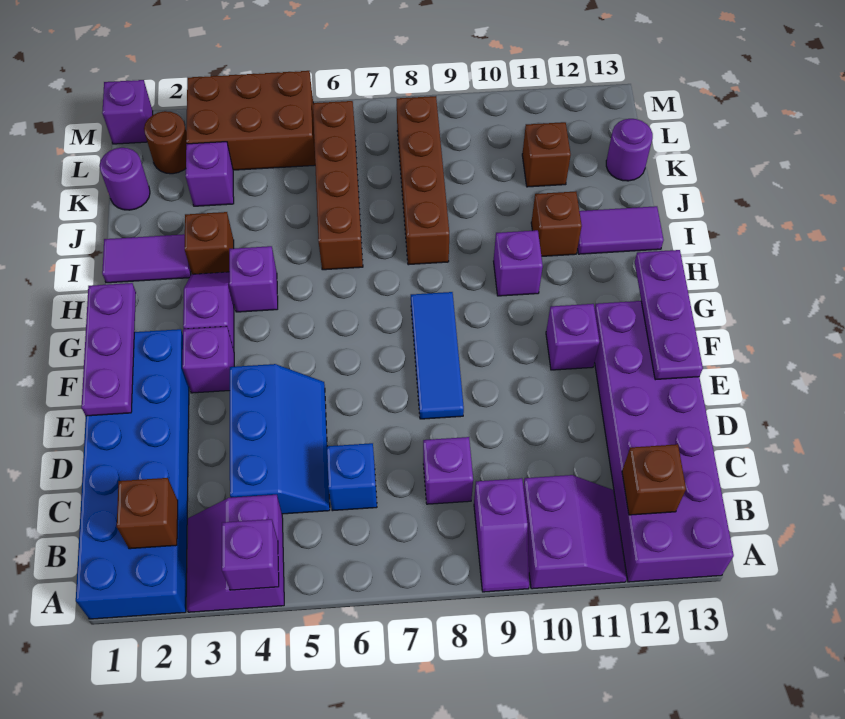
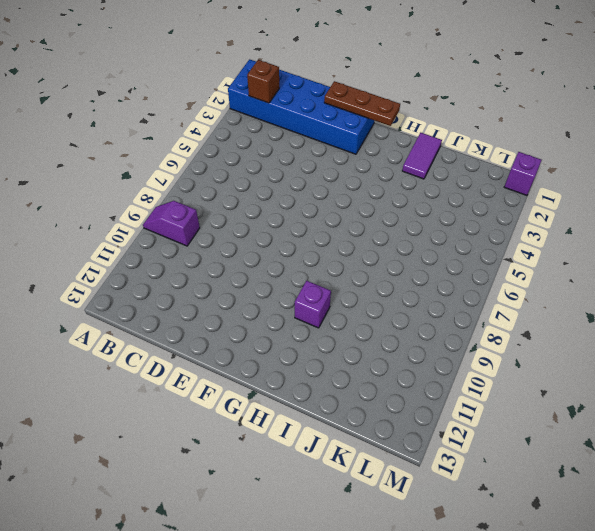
brown 1x3 plate [324,81,400,126] -> purple 1x3 plate [81,283,136,416]
none -> purple 2x2 slope [187,495,284,612]
none -> purple 2x2 slope [523,475,627,589]
none -> purple 2x6 brick [595,301,734,582]
none -> blue 2x3 slope [230,364,330,514]

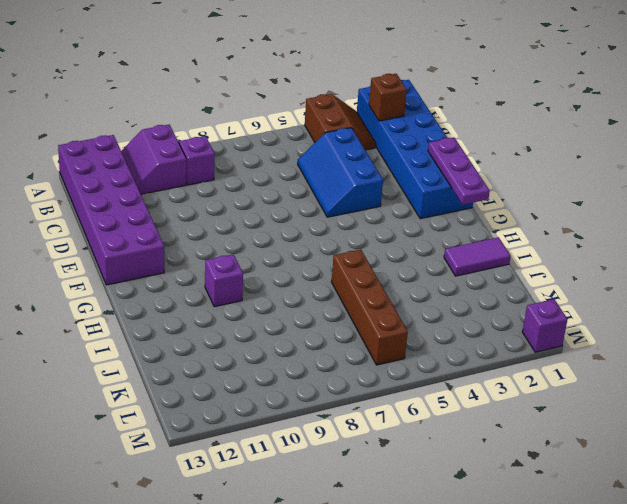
brown 2x2 slope [305,94,376,150] -> purple 2x2 slope [187,495,284,612]
none -> blue 1x1 brick [327,443,377,511]
none -> purple 1x1 brick [423,437,473,504]
none -> blue 1x3 tile [411,292,464,419]
none -> purple 1x1 brick [183,326,234,393]

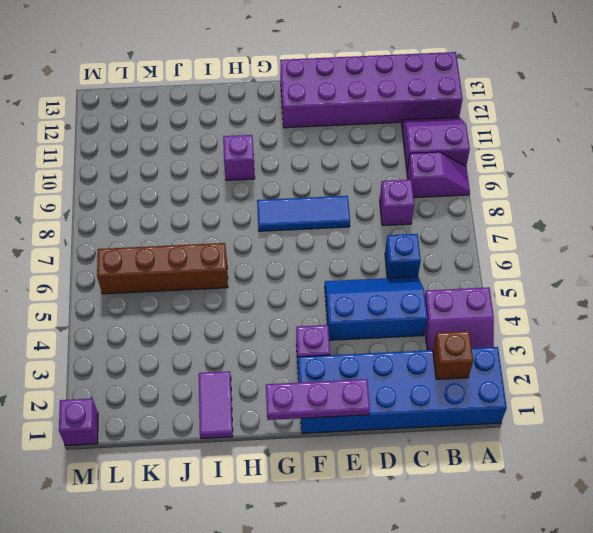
none -> purple 1x1 brick [546,304,599,370]
none -> purple 1x2 slope [183,272,234,350]
none -> purple 1x1 brick [229,246,278,312]
none -> brown 1x1 brick [185,212,234,274]

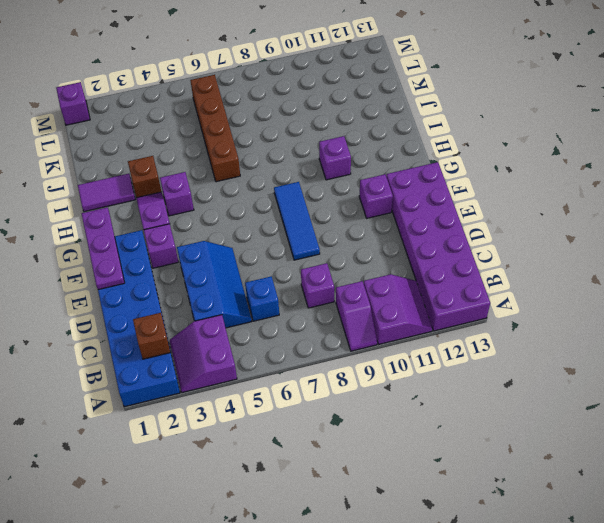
none -> brown 1x4 brick [397,96,449,265]
none -> brown 1x1 brick [531,191,582,256]
none -> purple 1x2 tile [577,206,664,254]
none -> purple 1x1 round brick [100,148,150,210]

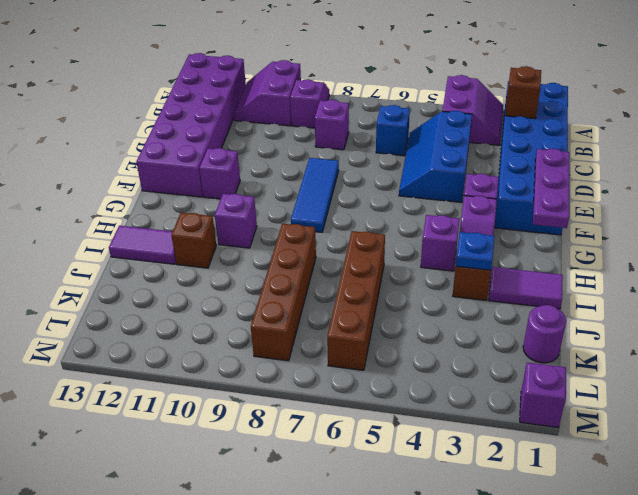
blue 1x1 plate [456,232,494,270] -> none
none -> purple 1x1 brick [186,142,234,206]
none -> brown 1x1 brick [522,122,571,187]
none -> purple 1x1 round brick [606,119,653,181]
none -> brown 1x1 round brick [144,111,187,174]

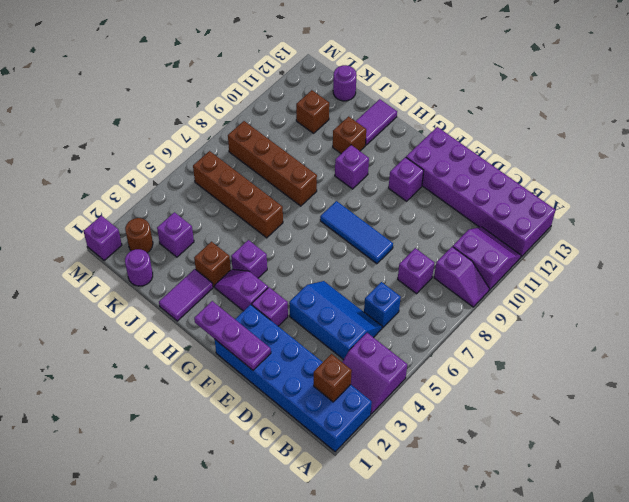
none -> brown 2x3 brick [186,71,315,170]
none -> purple 1x1 brick [222,519,279,590]
none -> brown 1x1 brick [622,444,686,515]
none -> purple 1x3 plate [635,250,703,380]

